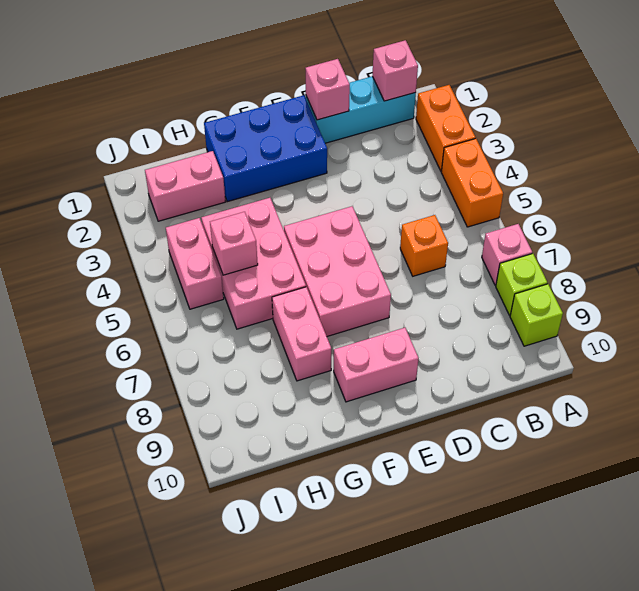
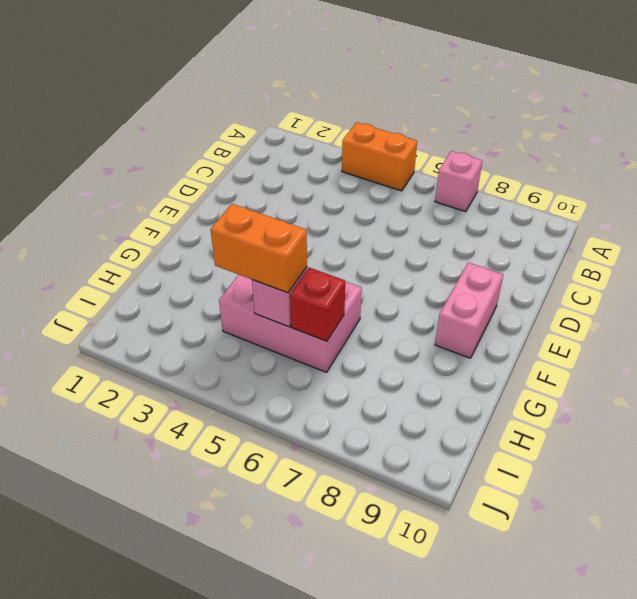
orange 1x2 brick [211,204,307,293] -> orange 1x2 brick moved to [416,85,475,171]
red 1x1 brick [290,268,345,341] -> none
none -> lime 1x1 brick [496,254,547,315]
none -> lime 1x1 brick [510,284,563,346]
none -> cyan 1x3 brick [306,76,416,143]

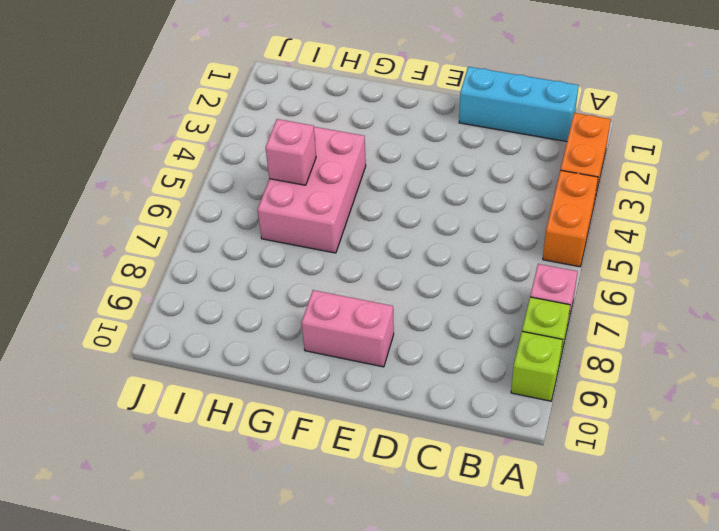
none -> orange 1x1 brick [400,215,448,276]
none -> blue 2x3 brick [204,95,327,202]
none -> pink 2x3 brick [284,206,391,336]

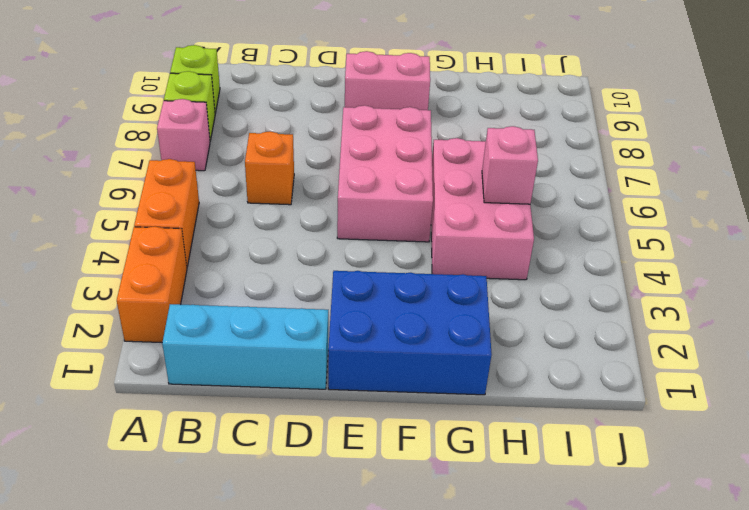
none -> pink 1x2 brick [272,287,331,381]
none -> pink 1x2 brick [145,151,225,221]
none -> pink 1x2 brick [166,218,224,309]

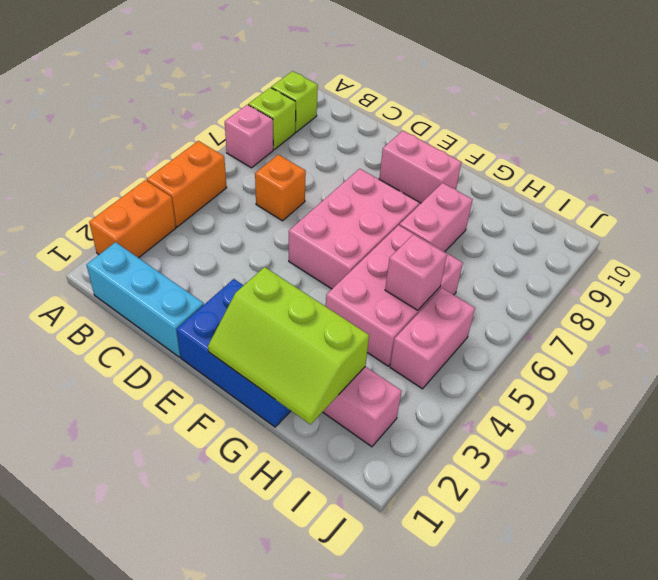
lime 2x3 slope [208,267,369,424] -> none
none -> pink 1x1 brick [372,40,418,101]
none -> pink 1x1 brick [305,59,350,120]

